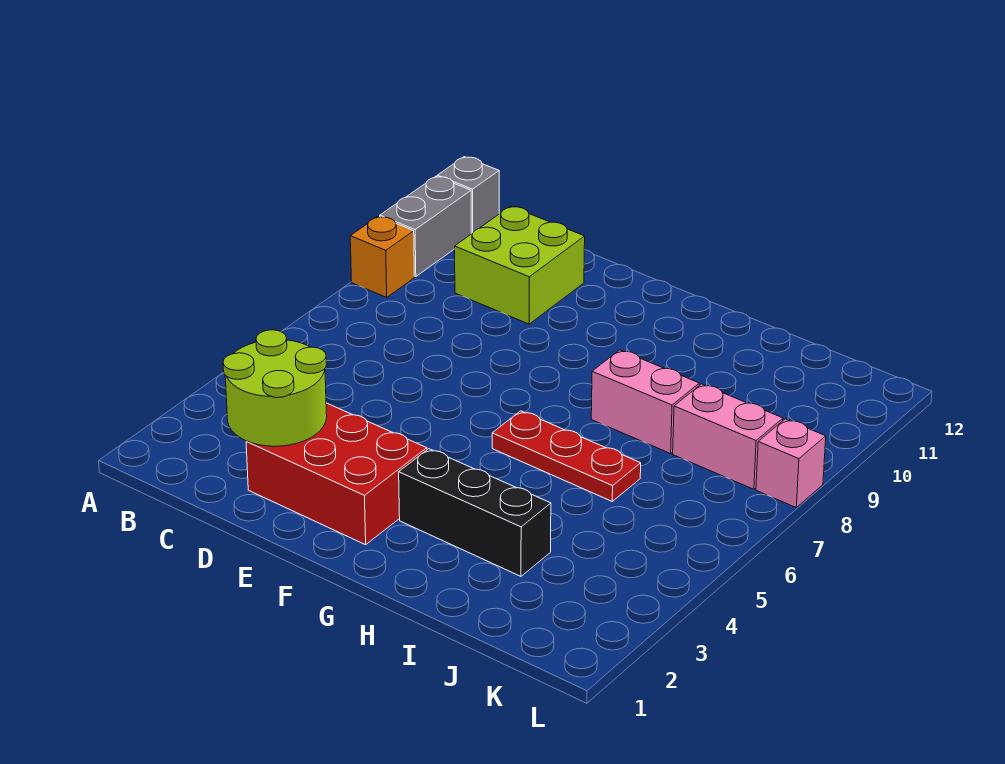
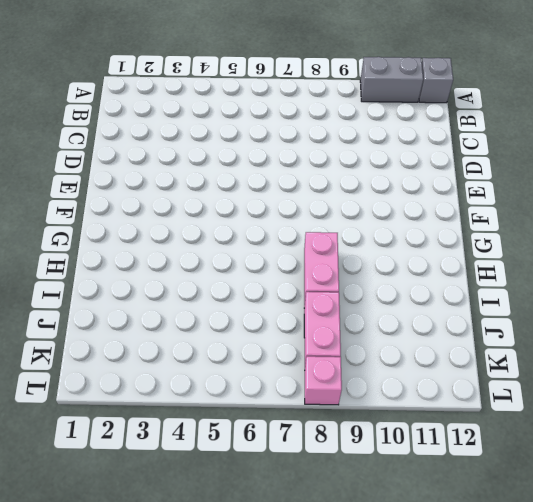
none -> orange 1x1 brick [350,216,414,297]
none -> lime 2x2 brick [455,206,585,324]

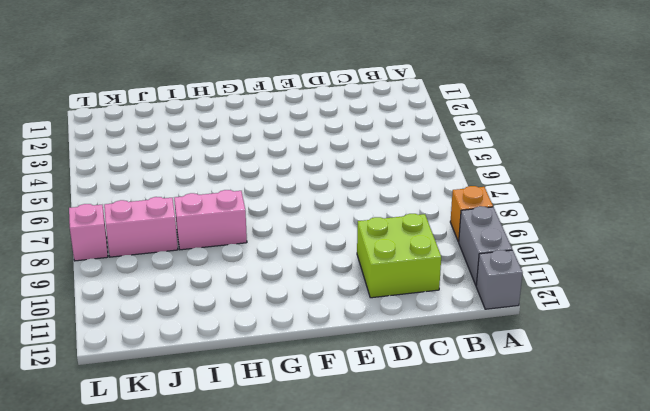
none -> red 2x3 brick [246,403,427,545]
none -> black 1x3 brick [399,449,551,576]

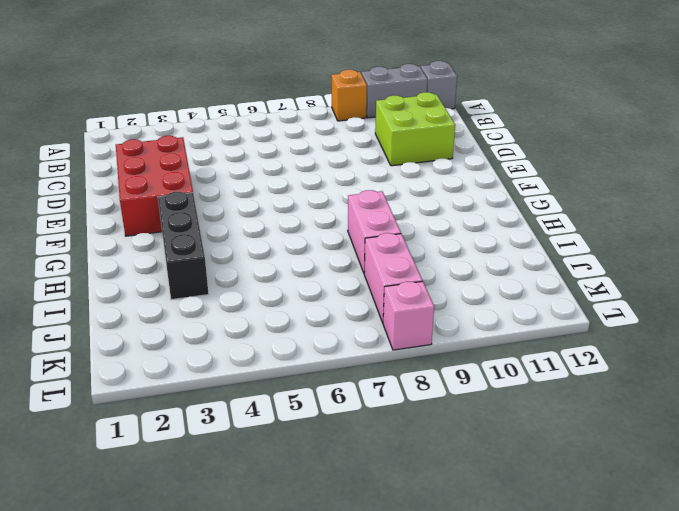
none -> red 1x3 plate [492,411,641,501]
none -> lime 2x2 round brick [223,330,327,446]

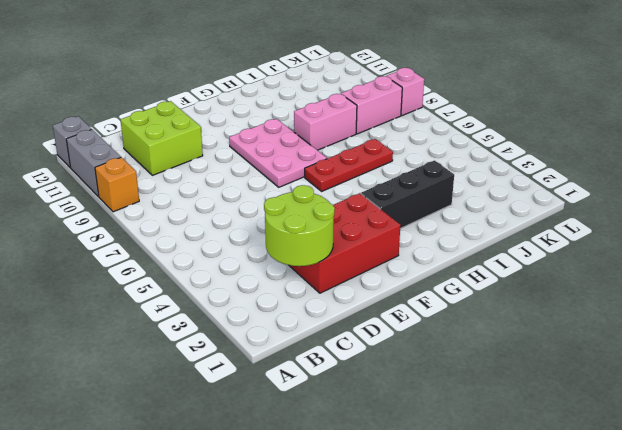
pink 2x3 plate [229,119,327,187] -> none

